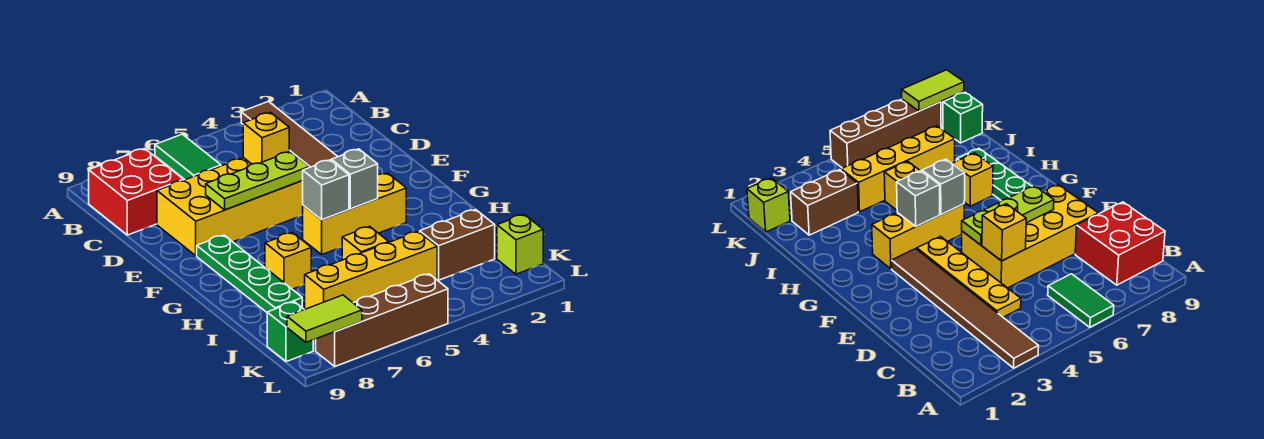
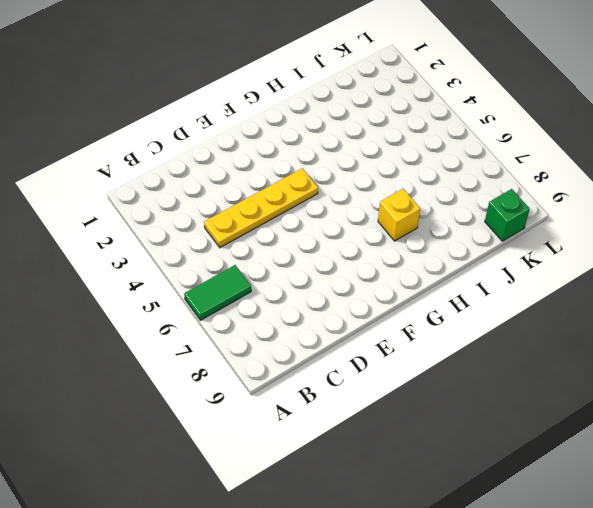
none -> brown 1x6 tile [241,102,338,168]
none -> red 2x2 brick [89,149,183,235]
none -> yellow 2x4 brick [157,158,303,256]

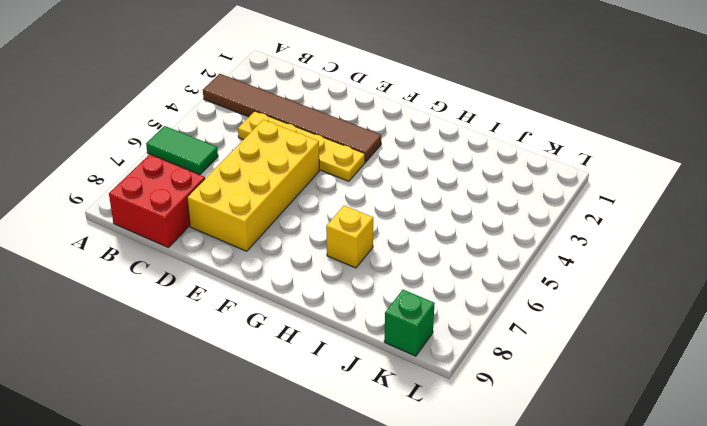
none -> green 1x4 plate [197,235,302,312]
none -> yellow 1x3 brick [303,173,406,255]
none -> yellow 1x1 brick [342,226,389,260]

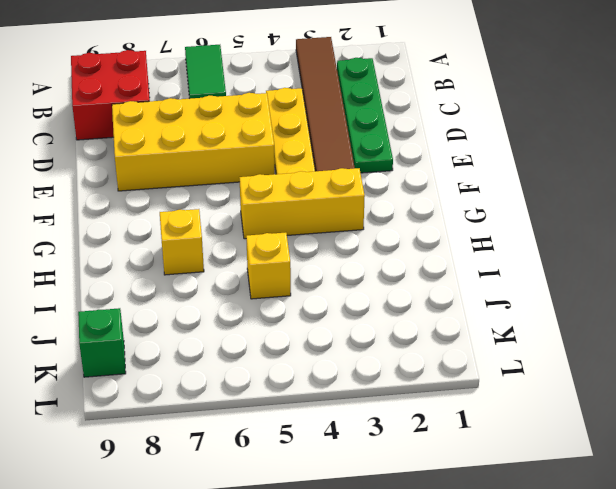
green 1x4 plate [337,58,393,173] -> green 1x4 plate moved to [197,235,302,312]
none -> brown 1x2 brick [420,210,495,280]
none -> yellow 1x4 brick [305,231,437,309]
none -> lime 1x1 brick [497,214,543,274]

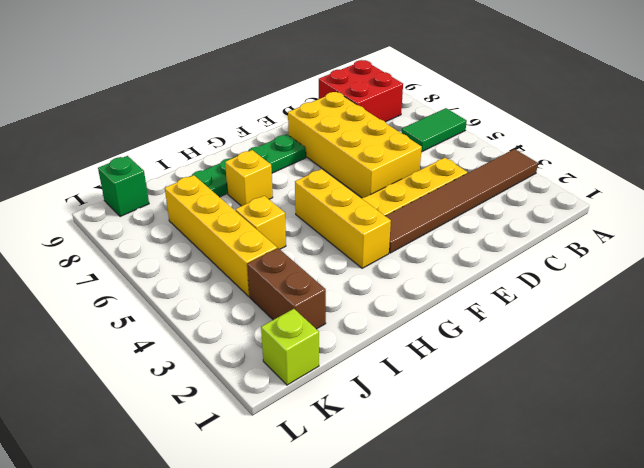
none -> brown 1x4 brick [316,274,448,366]
none -> yellow 1x1 brick [243,113,289,164]
none -> lime 1x3 plate [206,152,309,210]

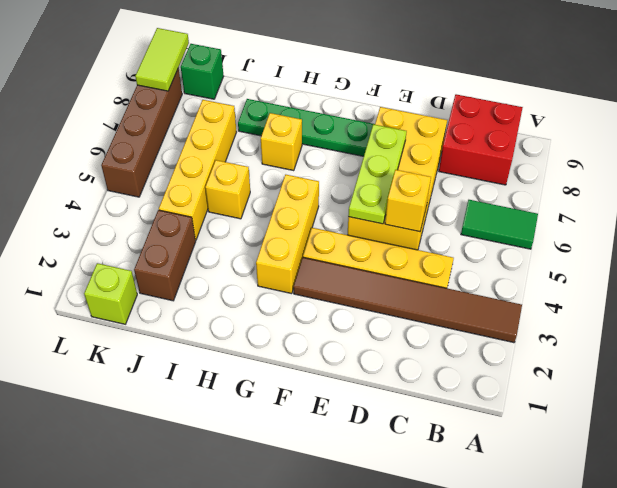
none -> grey 1x1 brick [331,149,378,209]
none -> grey 1x1 brick [302,160,349,220]

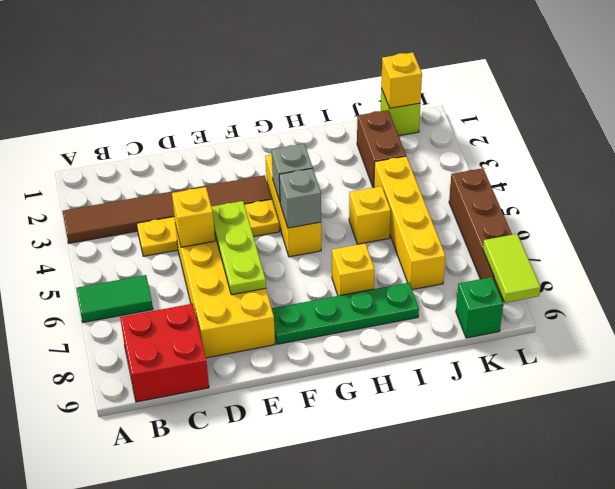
yellow 1x1 brick [381,52,422,108] -> none

